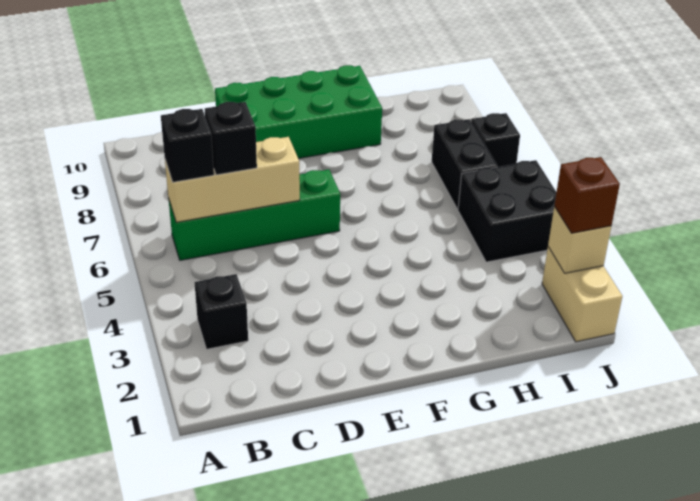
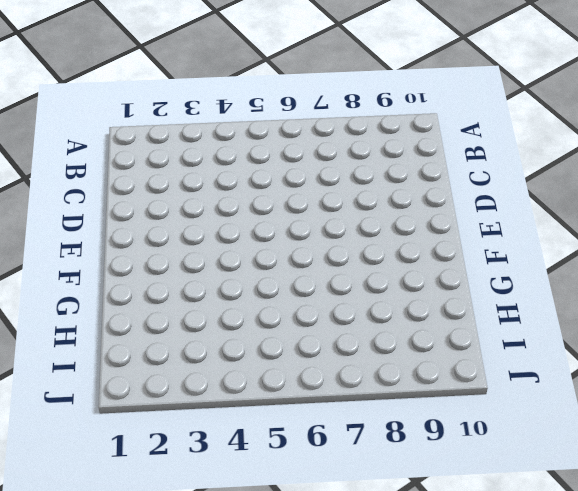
none -> black 1x1 brick [194,274,248,349]
none -> green 1x4 brick [168,169,340,260]
none -> green 2x4 brick [215,65,382,158]

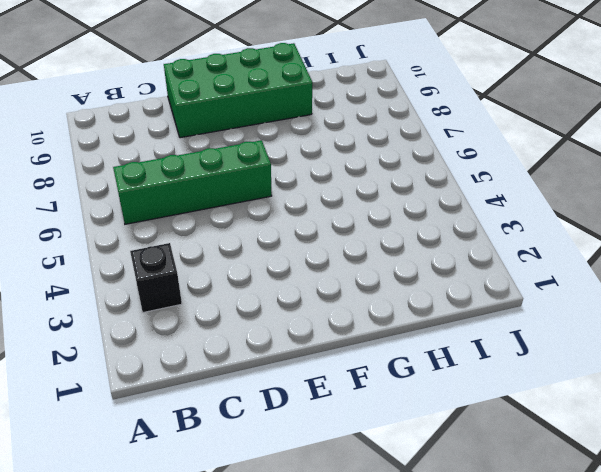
none -> black 2x2 brick [458,160,556,262]
none -> black 1x2 brick [432,119,497,209]
none -> tan 1x2 brick [542,247,622,342]

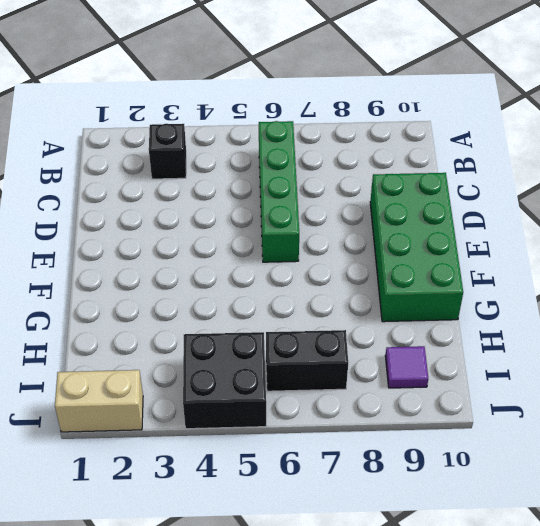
purple 1x1 tile [385,346,428,388] -> none
none -> black 1x1 brick [471,113,520,167]
none -> tan 1x3 brick [165,137,300,222]
none -> tan 1x1 brick [548,207,611,273]

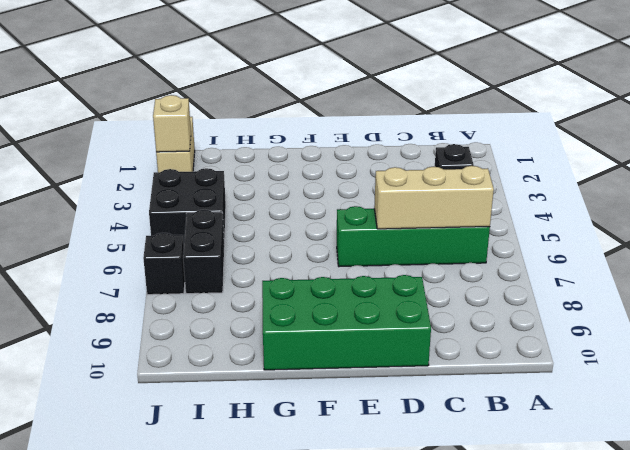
none -> black 1x1 brick [161,109,214,182]
none -> black 1x1 brick [205,102,257,175]
none -> brown 1x1 brick [554,157,620,233]

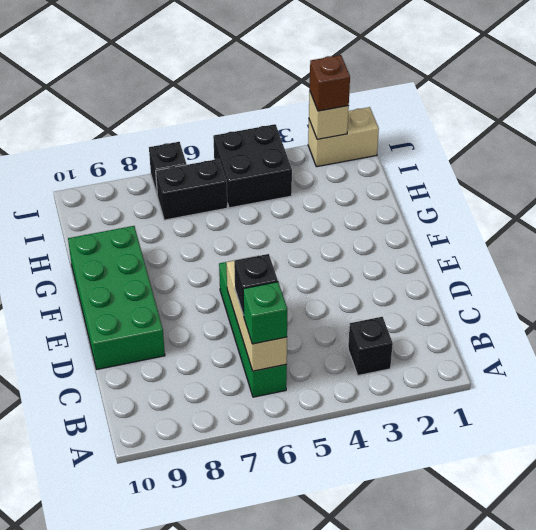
green 1x1 brick [243,282,287,344] -> black 1x1 brick [161,109,214,182]

